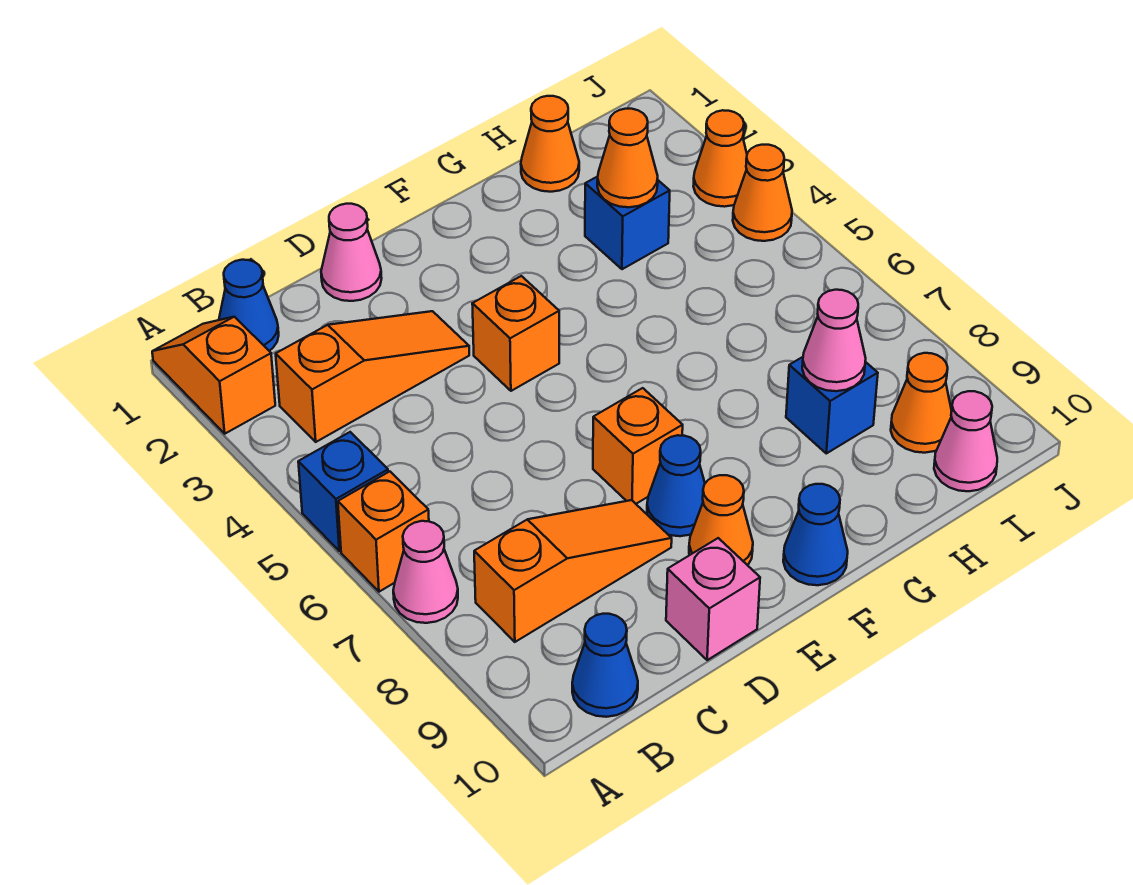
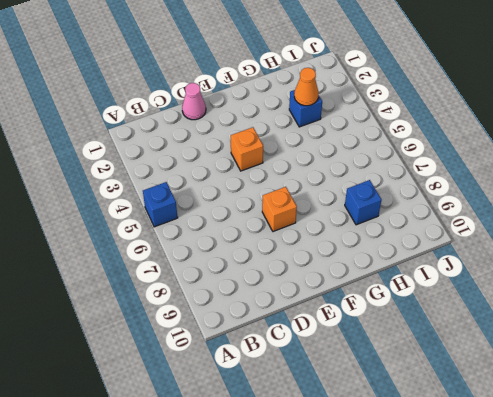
none -> orange 1x2 slope [152,317,275,434]
none -> orange 1x1 brick [338,471,429,592]
none -> pink 1x1 cone [393,521,458,623]

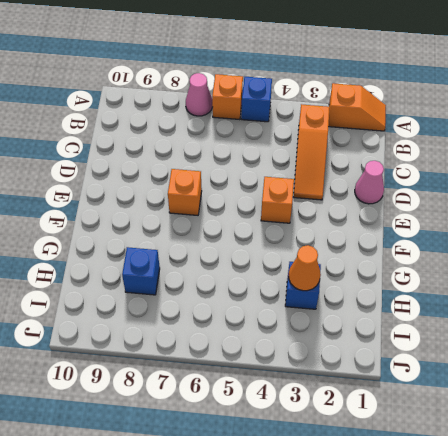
none -> blue 1x1 cone [219,260,279,351]
none -> orange 1x3 slope [474,500,672,642]
none -> blue 1x1 cone [572,614,638,717]

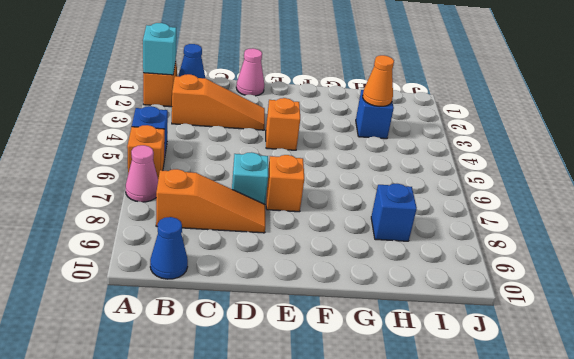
cyan 1x1 brick [143,23,176,75] -> none
cyan 1x1 brick [232,152,268,204] -> none
none -> pink 1x1 brick [666,538,760,660]
none -> blue 1x1 cone [647,435,705,536]
none -> orange 1x1 cone [689,475,753,565]

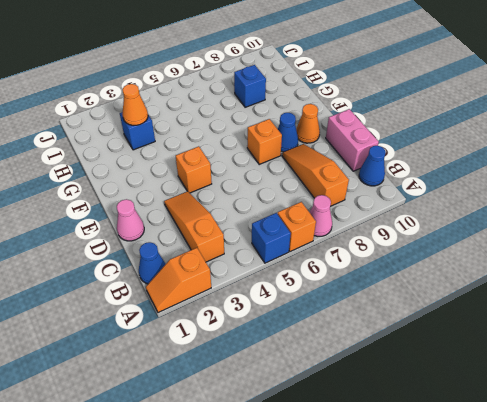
pink 1x2 brick [326,109,379,171] -> pink 1x1 brick [666,538,760,660]
none -> blue 1x1 cone [783,484,848,585]
none -> orange 1x1 cone [521,96,579,192]
none -> orange 1x1 cone [891,353,952,453]

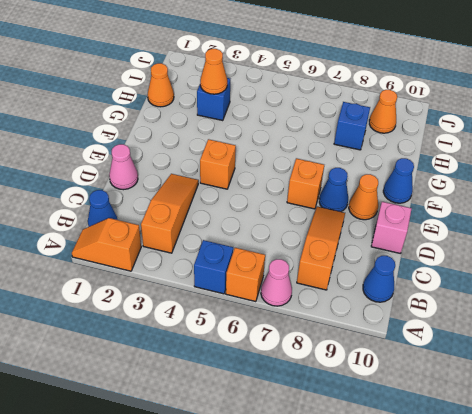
none -> pink 1x1 cone [934,391,997,491]
none -> orange 1x1 cone [693,110,747,207]
none -> orange 1x1 cone [733,145,792,241]

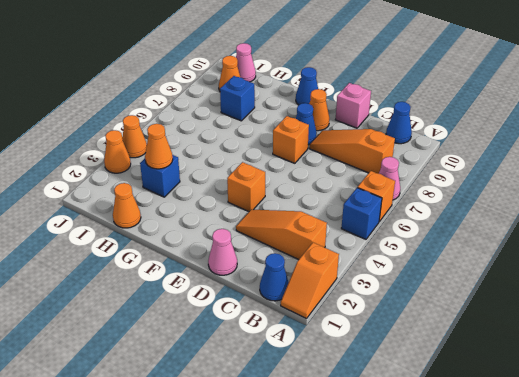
none -> pink 1x1 cone [802,290,866,391]

